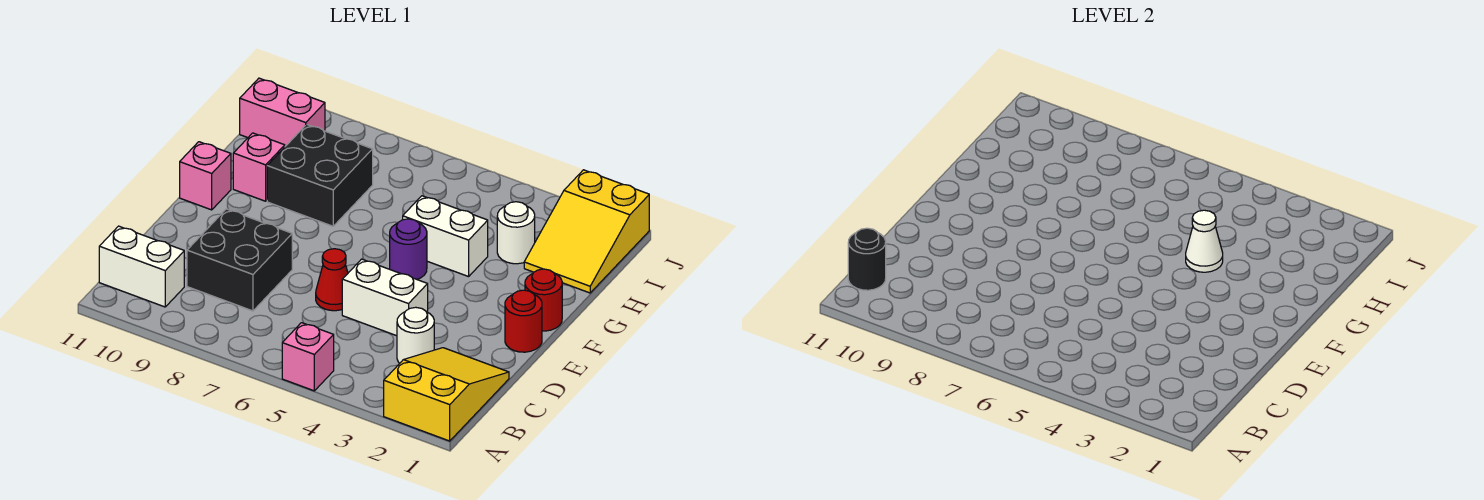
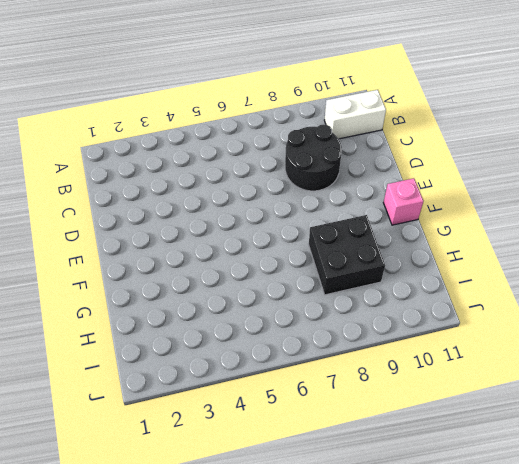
black 2x2 round brick [285,125,342,191] -> black 2x2 brick [187,209,292,311]
none -> yellow 2x3 slope [384,348,509,441]
none -> pink 1x1 brick [282,323,334,391]
none -> white 1x1 round brick [397,307,434,363]

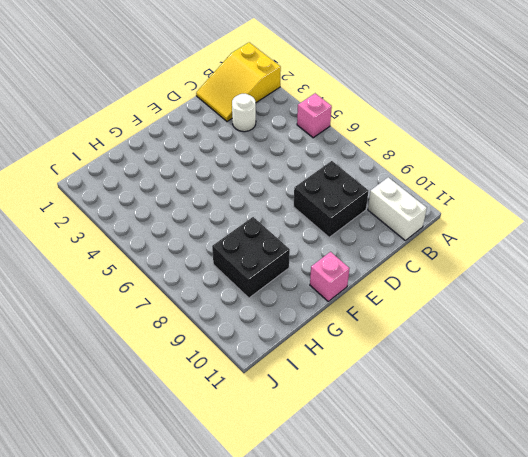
none -> white 1x2 brick [342,259,428,336]
none -> red 1x1 cone [316,249,348,311]
none -> red 1x1 round brick [505,290,542,352]

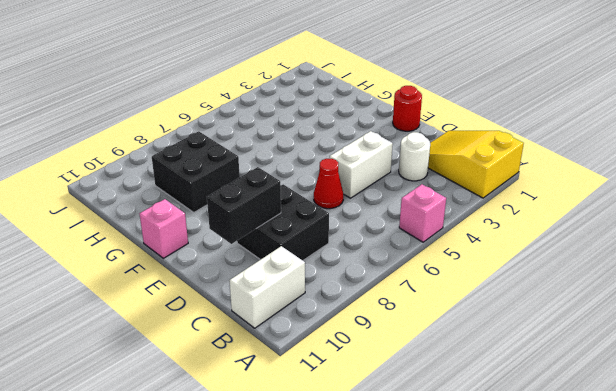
black 1x2 brick [207,167,281,244] -> none
none -> red 1x1 round brick [525,269,562,331]
none -> purple 1x1 round brick [390,219,427,279]
none -> white 1x2 brick [403,196,488,277]

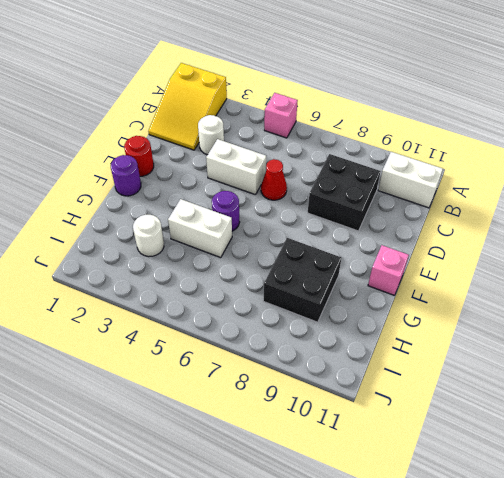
purple 1x1 round brick [111,155,141,196] -> red 1x1 round brick [525,269,562,331]
none -> pink 1x1 brick [233,133,285,201]
none -> yellow 2x3 slope [524,170,649,293]
none -> pink 1x2 brick [240,78,325,146]

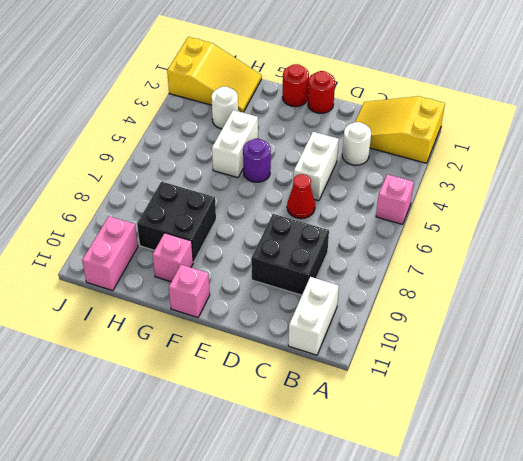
none -> black 1x1 round brick [848,228,886,290]
none -> white 1x1 cone [1186,210,1223,272]

